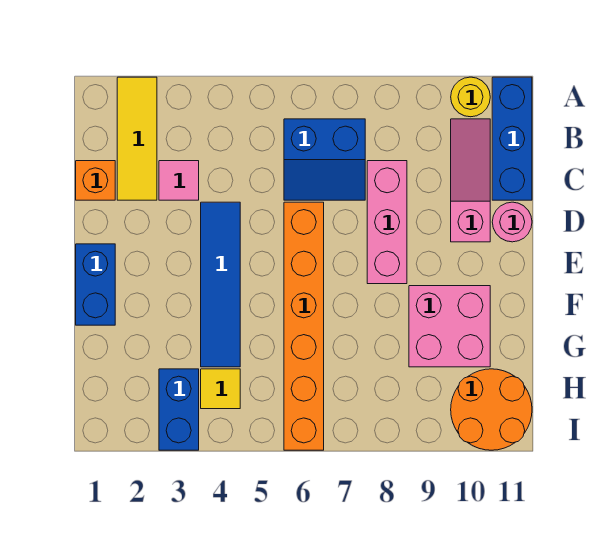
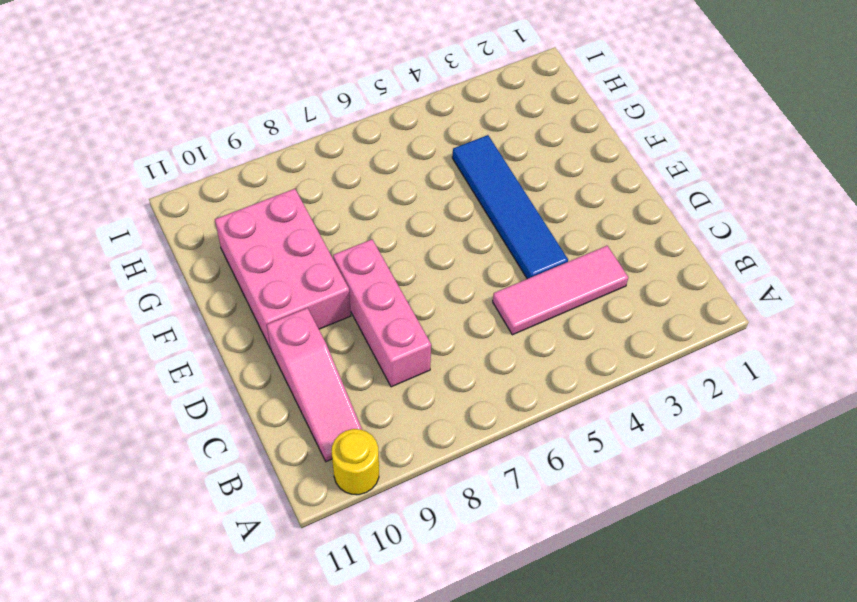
pink 1x3 tile [493,246,628,335] -> pink 1x1 tile [159,161,199,200]
pink 2x3 brick [215,189,351,349] -> pink 2x2 brick [409,286,490,367]
none -> yellow 1x3 tile [117,77,157,200]
none -> blue 1x3 brick [492,77,532,200]
none -> blue 2x2 slope [284,119,365,200]

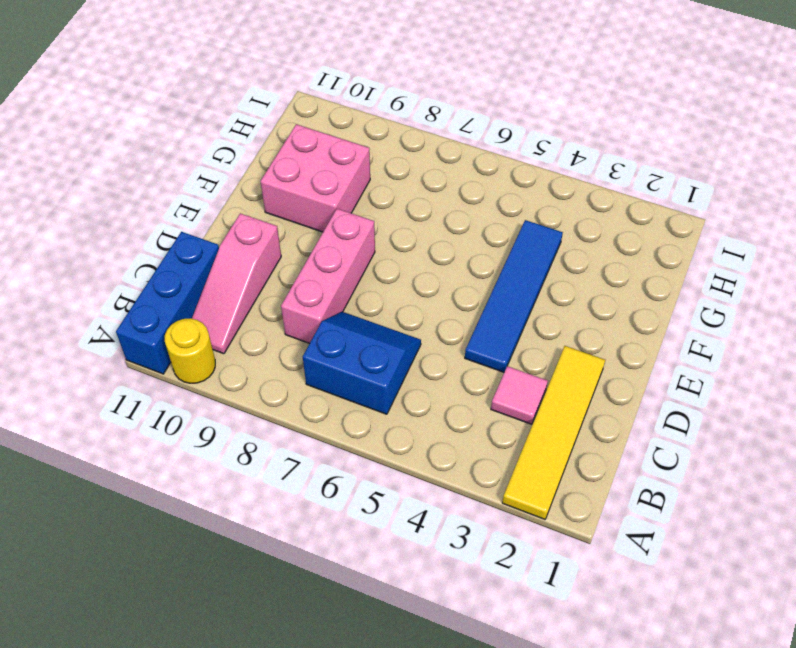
yellow 1x4 tile [502,346,605,519] -> yellow 1x3 tile [117,77,157,200]
none -> orange 1x1 brick [76,161,115,200]
none -> orange 1x6 brick [284,202,324,450]
none -> pink 1x1 round brick [492,202,532,242]

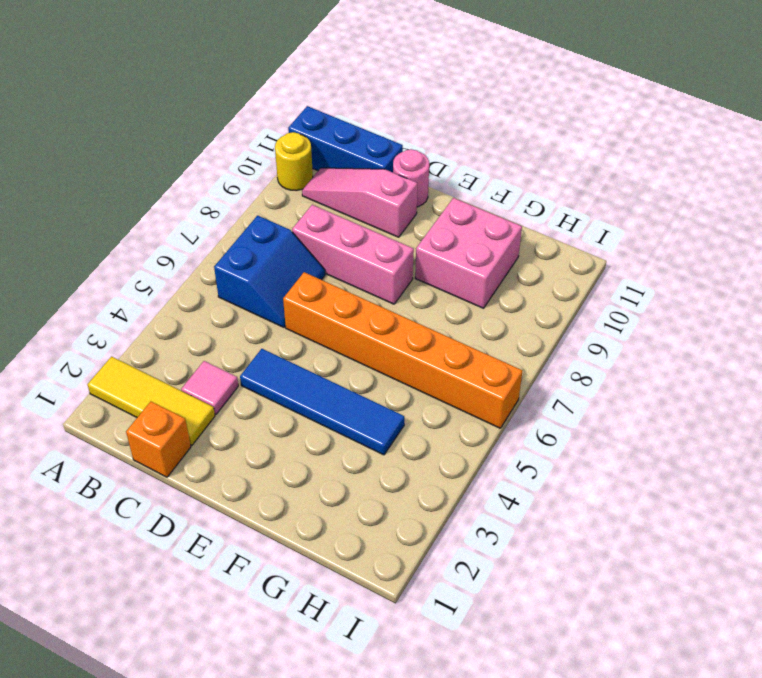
none -> blue 1x2 brick [76,244,115,325]
none -> blue 1x2 brick [159,369,199,450]
none -> yellow 1x1 tile [201,369,240,409]

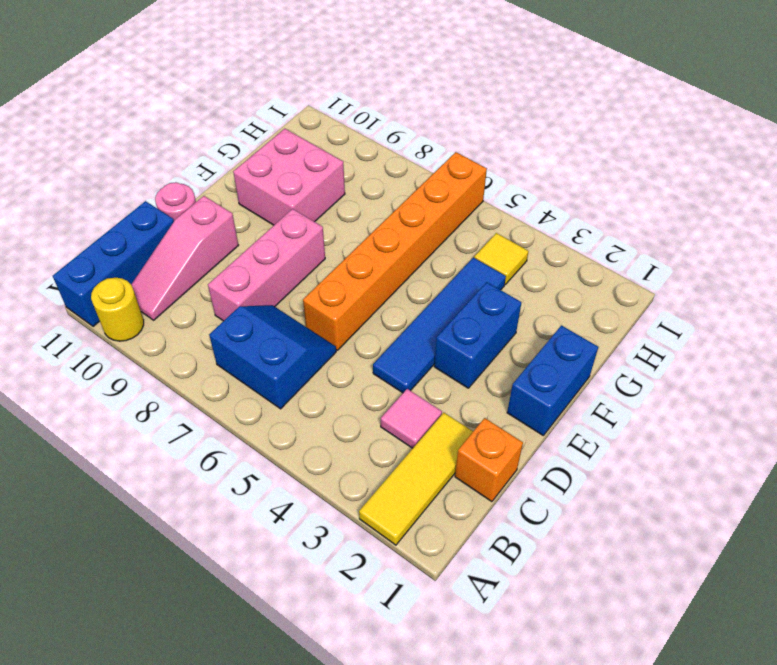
blue 1x2 brick [434,282,521,388] -> blue 1x2 brick moved to [159,369,199,450]
none -> orange 2x2 round brick [451,369,532,450]

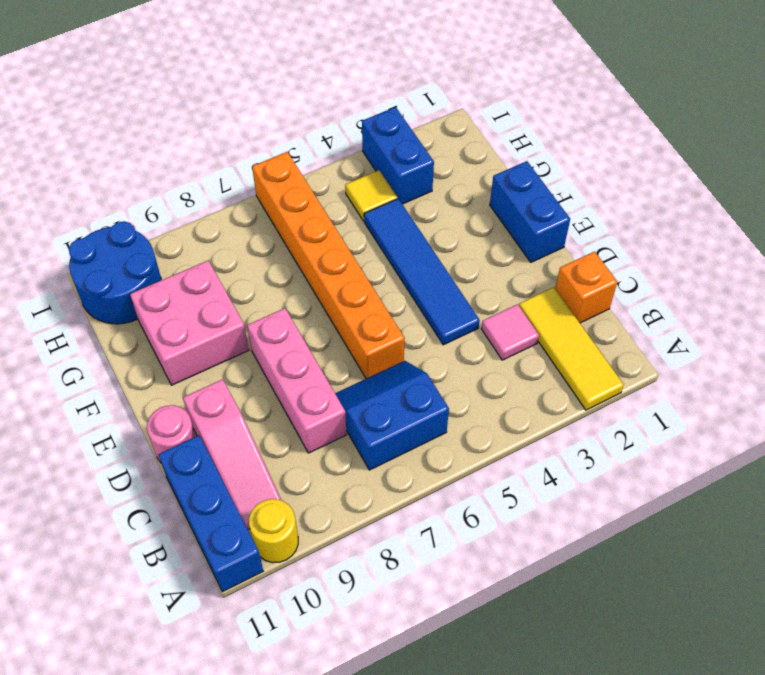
blue 2x2 round brick [69,221,161,324] -> orange 2x2 round brick [451,369,532,450]

